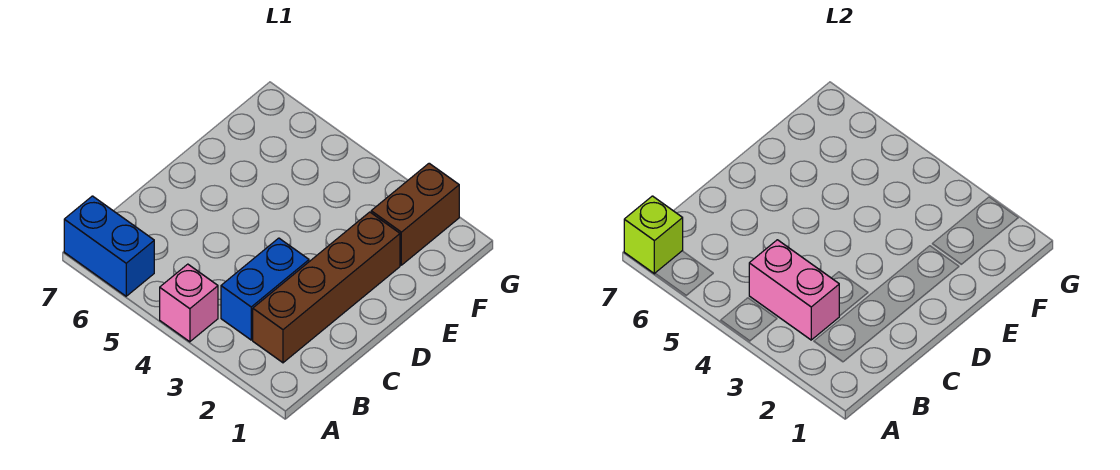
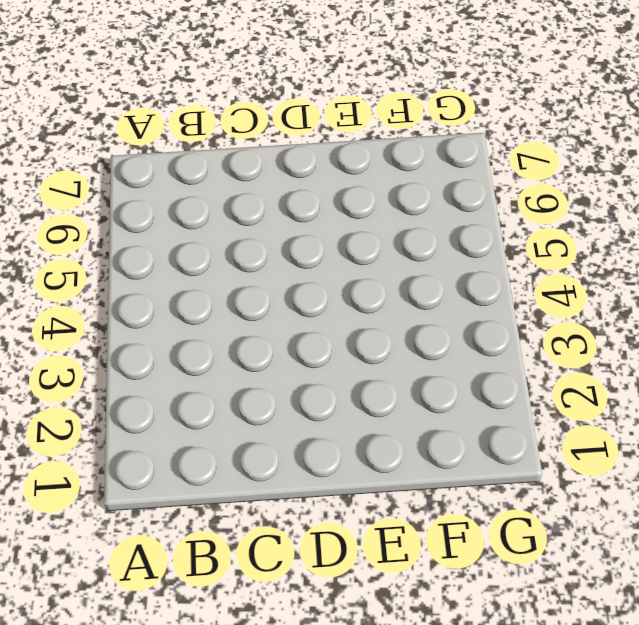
none -> pink 1x1 brick [160,264,218,342]
none -> blue 1x2 brick [64,196,154,296]

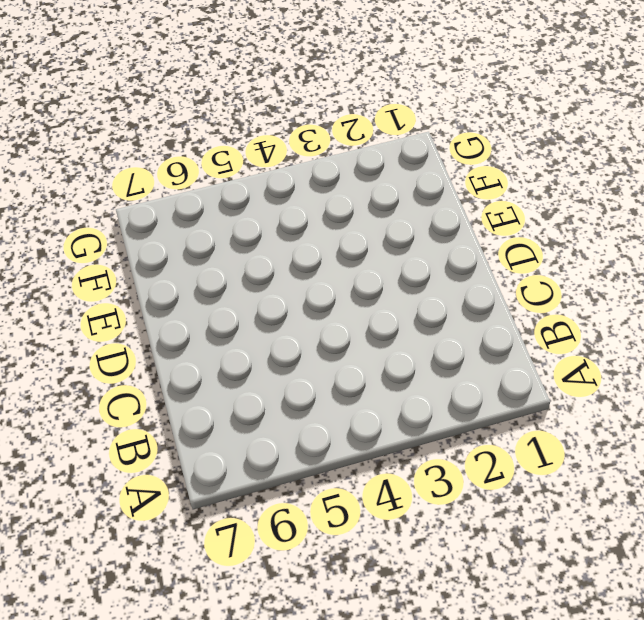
none -> pink 1x1 brick [160,264,218,342]
none -> blue 1x2 brick [64,196,154,296]

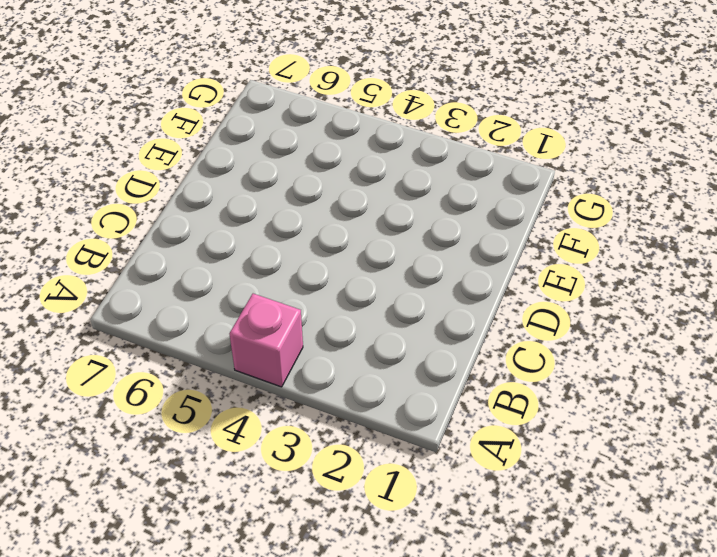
none -> blue 1x2 brick [64,196,154,296]
none -> brown 1x4 brick [253,212,400,363]

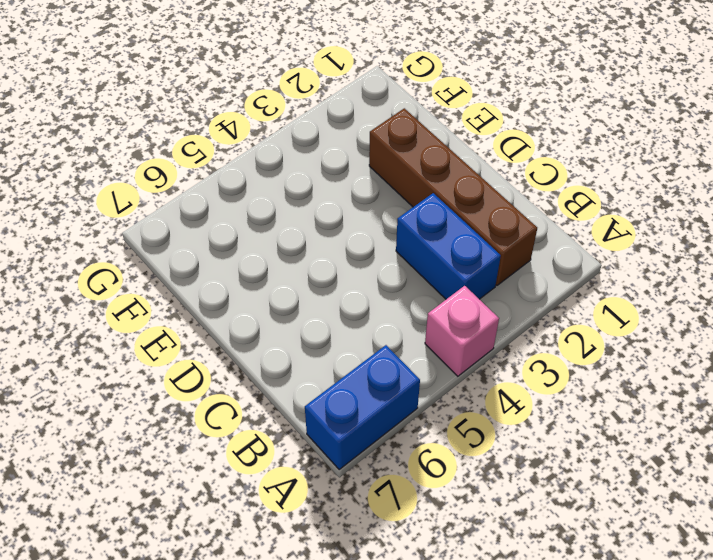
none -> brown 1x2 brick [371,163,459,265]
none -> lime 1x1 brick [624,196,683,274]

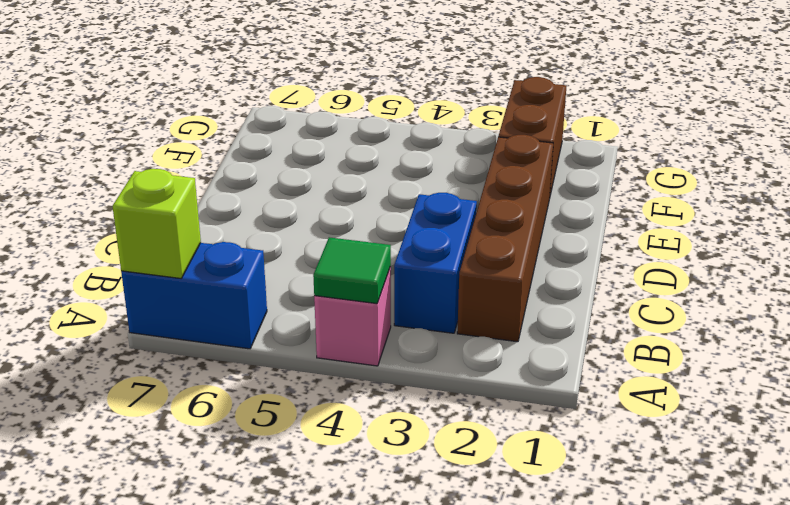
green 1x1 tile [313,237,391,304] -> none
none -> pink 1x2 brick [749,240,839,340]

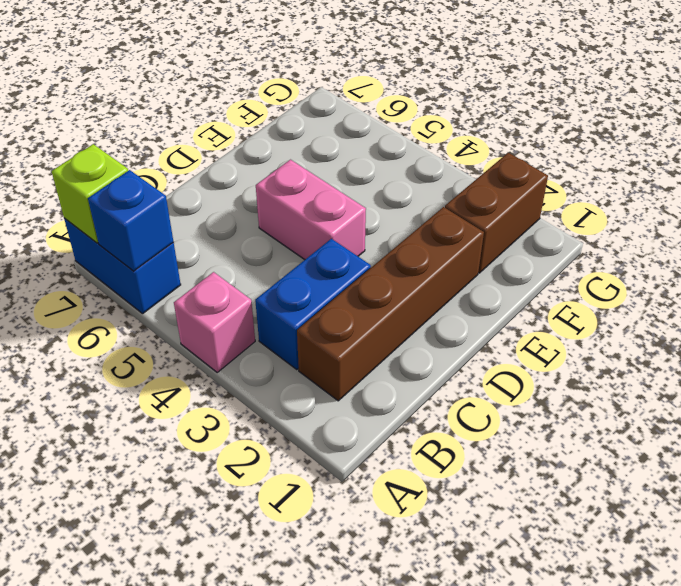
blue 1x1 brick [88,170,173,271] -> none
pink 1x2 brick [256,160,366,260] -> pink 1x2 brick moved to [749,240,839,340]

